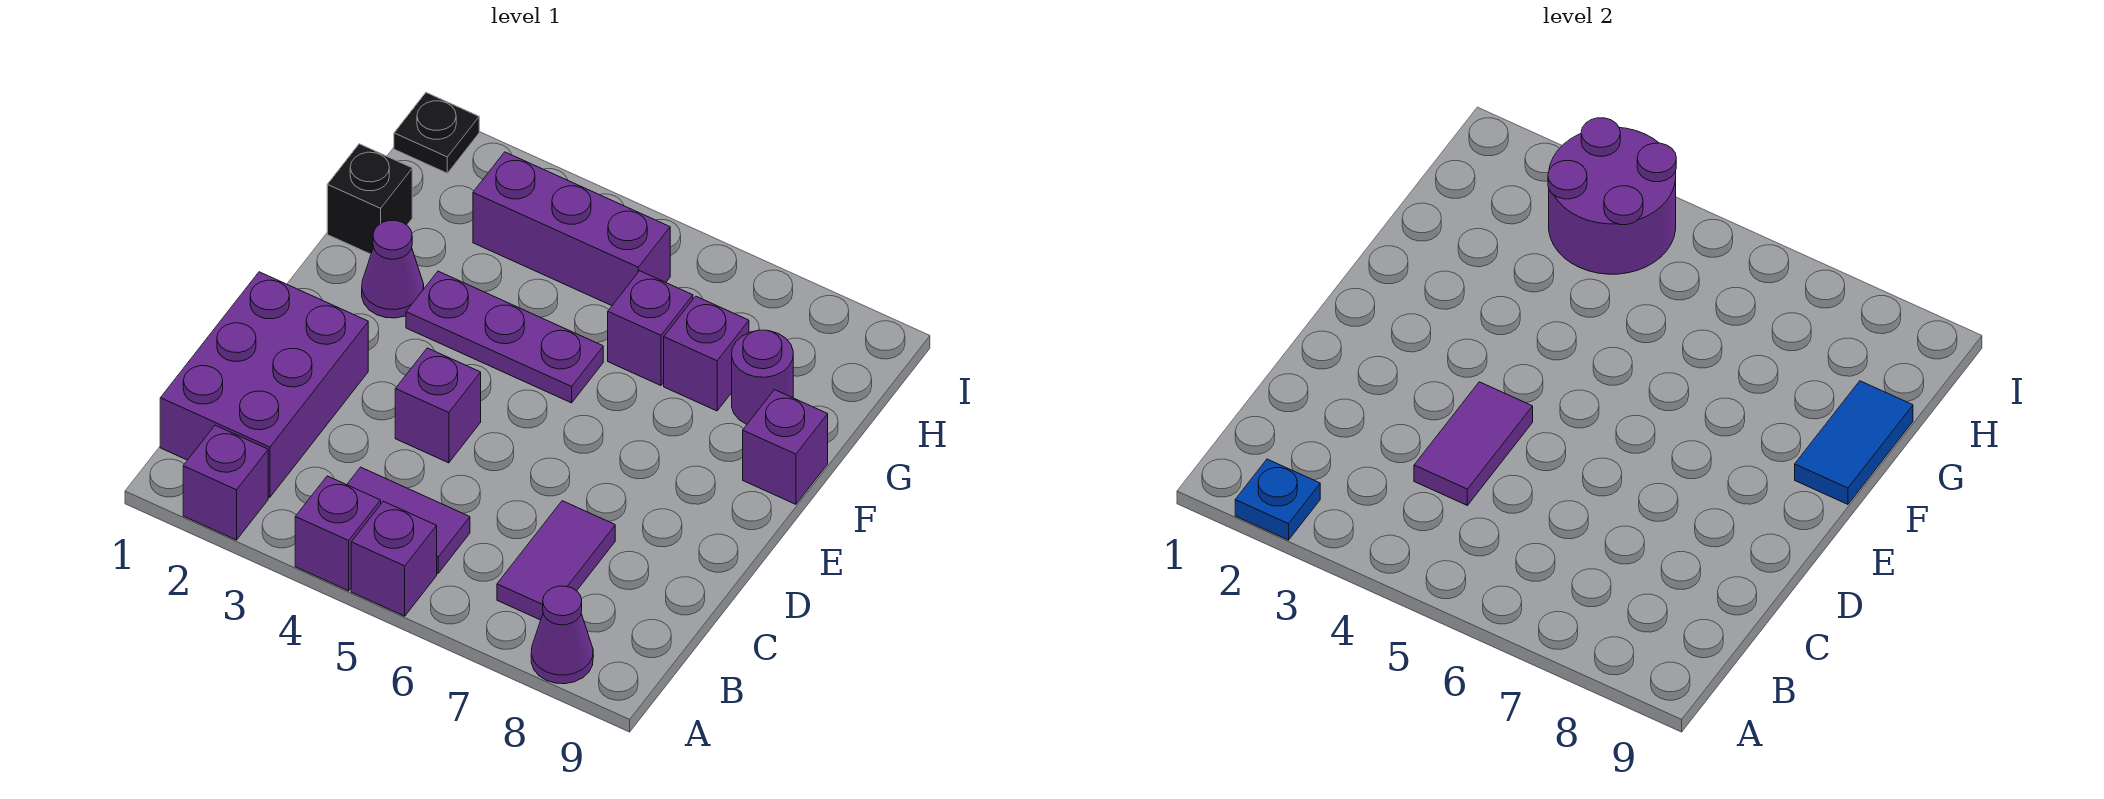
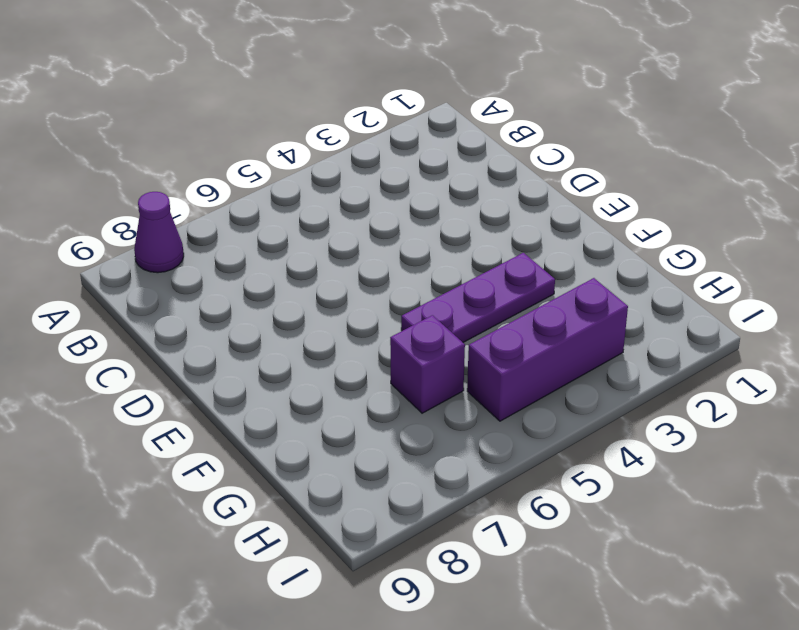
none -> purple 1x1 brick [183,425,268,540]
none -> purple 1x1 brick [295,476,381,591]
none -> purple 1x1 brick [351,501,437,616]

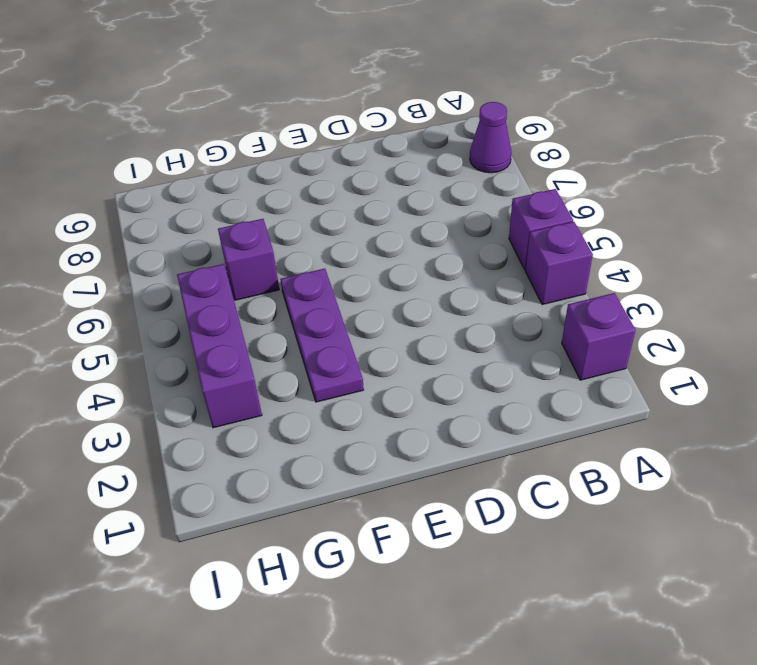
none -> purple 2x3 brick [160,272,368,497]
none -> purple 1x2 tile [347,467,470,573]
none -> purple 1x2 tile [497,501,615,620]

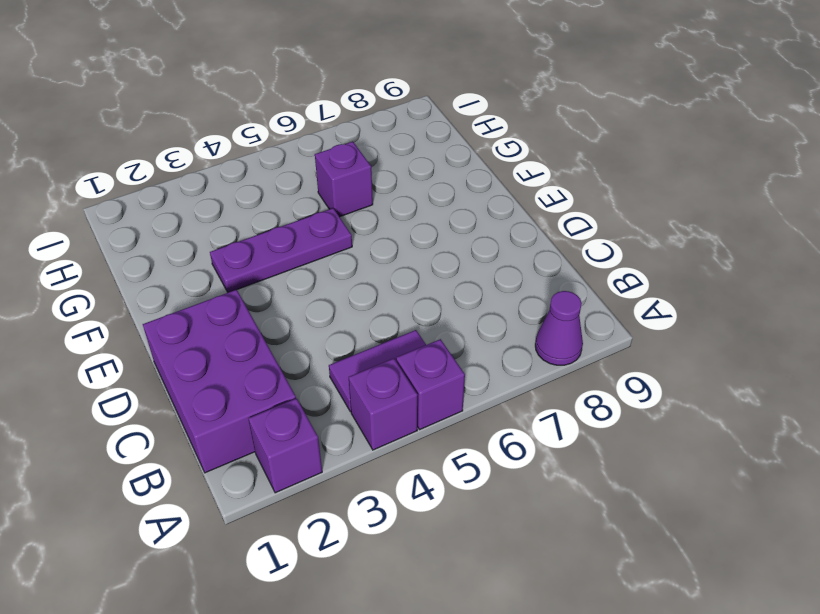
none -> purple 1x2 tile [497,501,615,620]
none -> purple 1x1 brick [395,348,481,463]
none -> purple 1x1 cone [362,221,424,318]

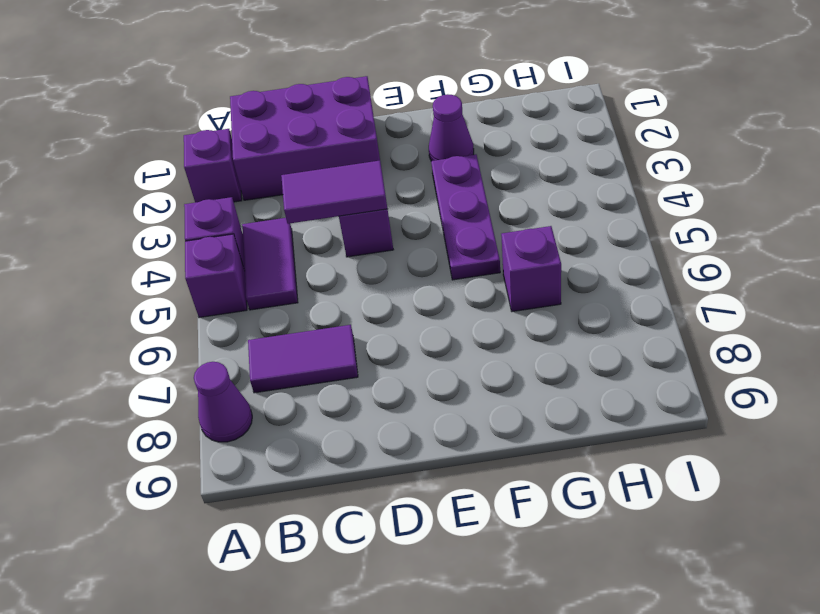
none -> purple 1x1 brick [743,390,828,504]
none -> black 1x1 brick [327,144,412,254]
none -> purple 1x1 brick [664,296,749,411]

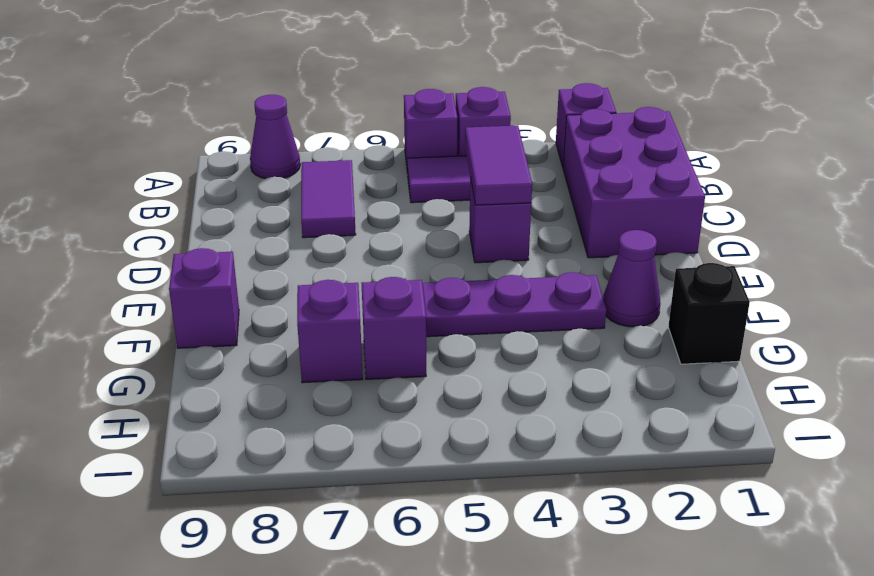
none -> purple 1x1 round brick [732,330,793,424]
none -> purple 1x3 brick [473,152,670,306]
none -> black 1x1 plate [394,93,479,173]

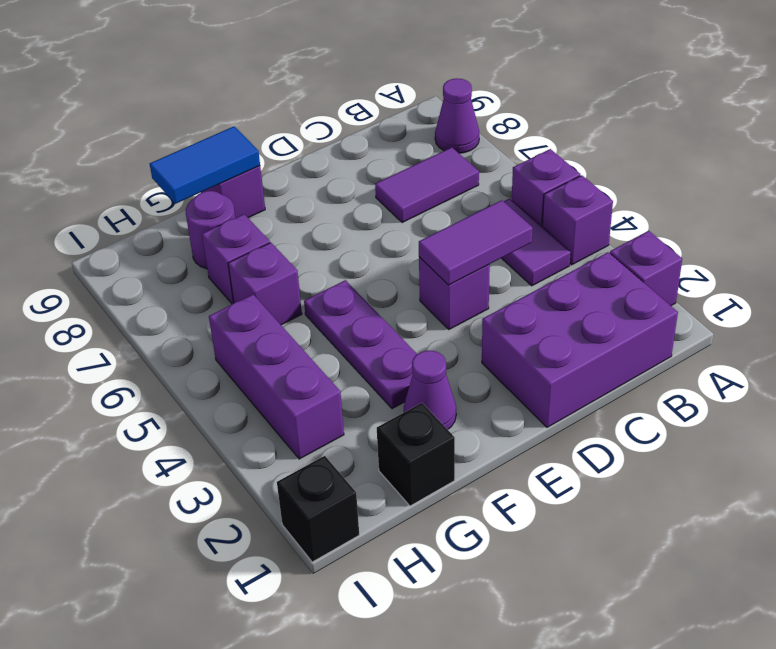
black 1x1 brick [277,456,359,562] -> black 1x1 plate [394,93,479,173]
none -> blue 1x1 plate [1235,459,1320,540]
none -> purple 2x2 round brick [1548,118,1676,274]

